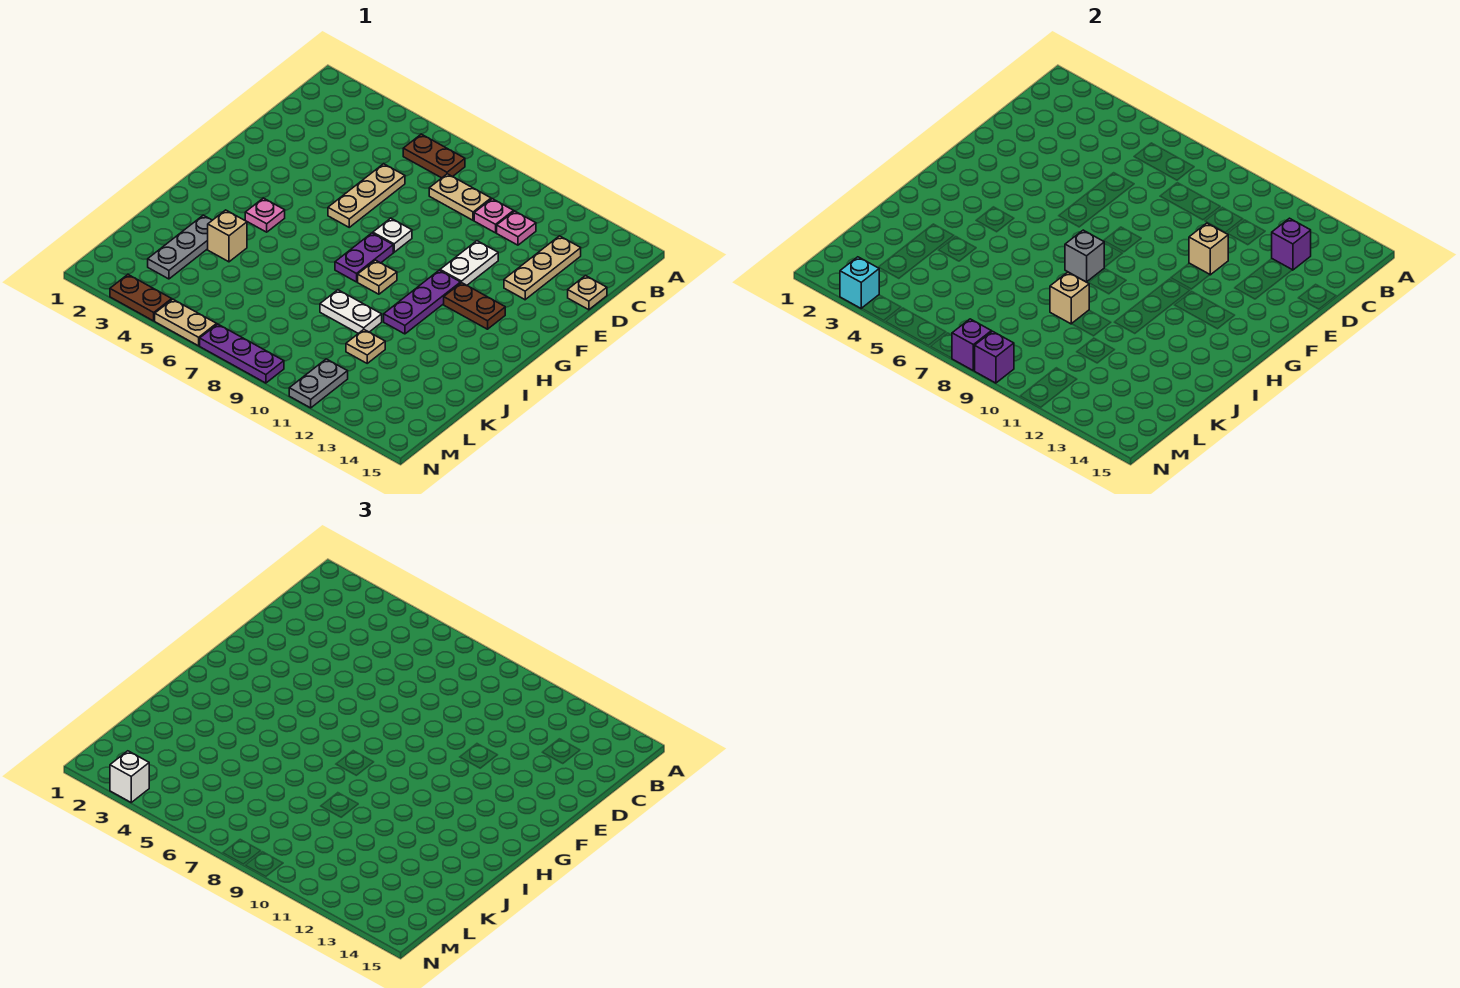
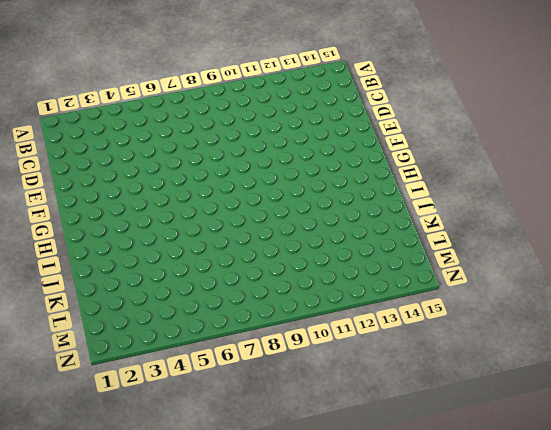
none -> brown 1x2 plate [403,134,465,178]
none -> tan 1x2 plate [429,174,491,220]
none -> pink 1x1 plate [474,199,514,233]
none -> pink 1x1 plate [497,211,536,245]

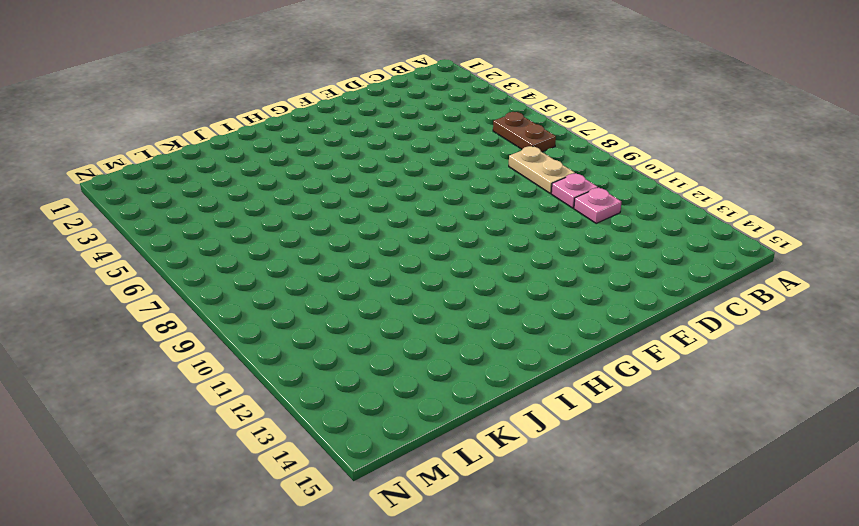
none -> tan 1x3 plate [504,236,581,300]
none -> tan 1x3 plate [328,164,405,227]
none -> tan 1x1 plate [568,275,607,310]
none -> white 1x2 plate [440,241,498,285]

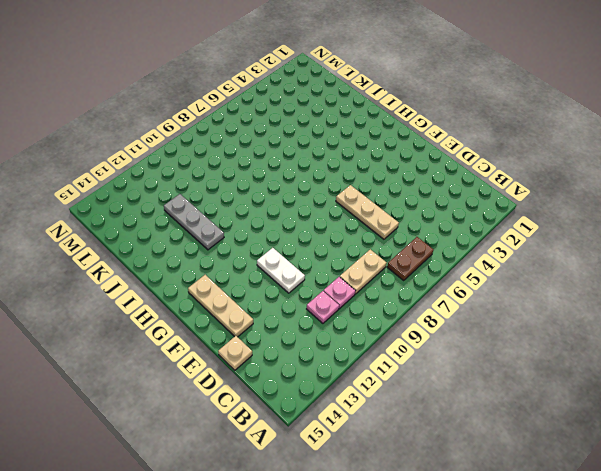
tan 1x3 plate [188,275,253,337] -> tan 1x3 plate moved to [504,236,581,300]
grey 1x3 plate [164,194,224,250] -> grey 1x3 plate moved to [148,215,212,279]
none -> white 1x1 plate [373,218,412,252]
none -> purple 1x2 plate [335,233,393,282]
none -> purple 1x3 plate [384,270,461,334]
none -> brown 1x2 plate [444,283,505,329]

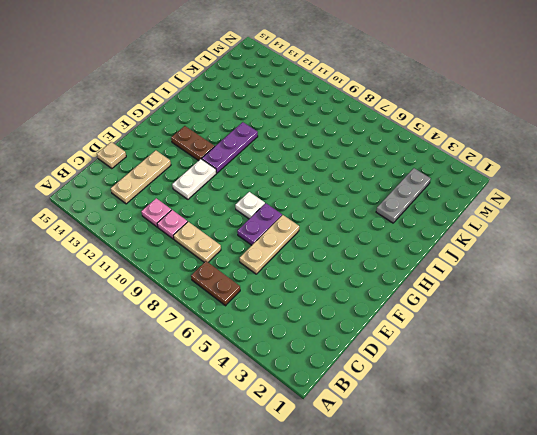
purple 1x2 plate [237,203,282,245] -> purple 1x2 plate moved to [335,233,393,282]
none -> pink 1x1 plate [245,198,285,232]
none -> tan 1x1 plate [358,260,397,294]
none -> tan 1x1 brick [208,210,247,262]
none -> white 1x2 plate [320,290,382,334]

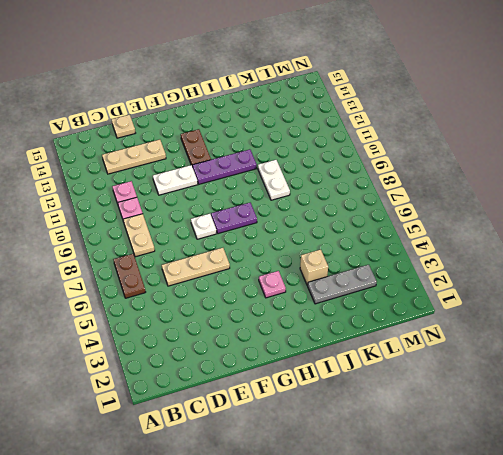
none -> tan 1x1 plate [358,260,397,294]
none -> tan 1x1 plate [346,330,385,363]
none -> grey 1x2 plate [289,359,348,408]
none -> brown 1x2 plate [110,275,172,321]

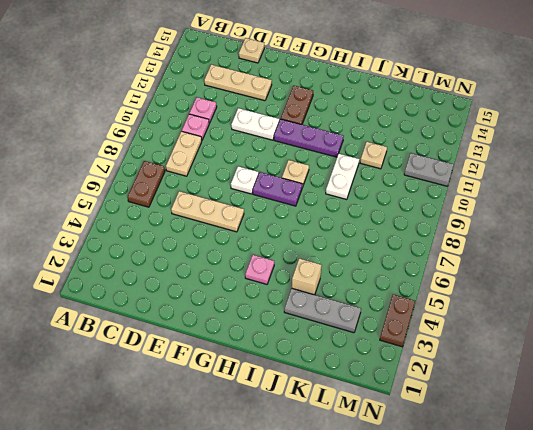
none -> tan 1x2 plate [155,299,217,346]
none -> purple 1x3 plate [200,324,284,383]
none -> purple 1x1 brick [1272,218,1311,270]
none -> tan 1x1 brick [1189,223,1228,275]

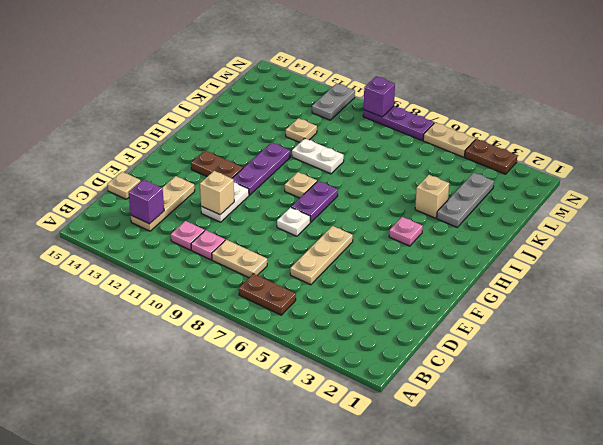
none -> grey 1x1 brick [1065,230,1104,282]
none -> tan 1x1 brick [1050,272,1089,324]
none -> cyan 1x1 brick [840,257,879,308]
none -> purple 1x1 brick [952,319,991,371]

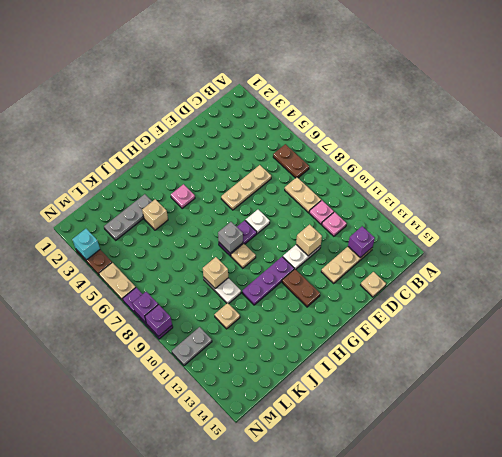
none -> white 1x1 brick [110,751,149,802]

